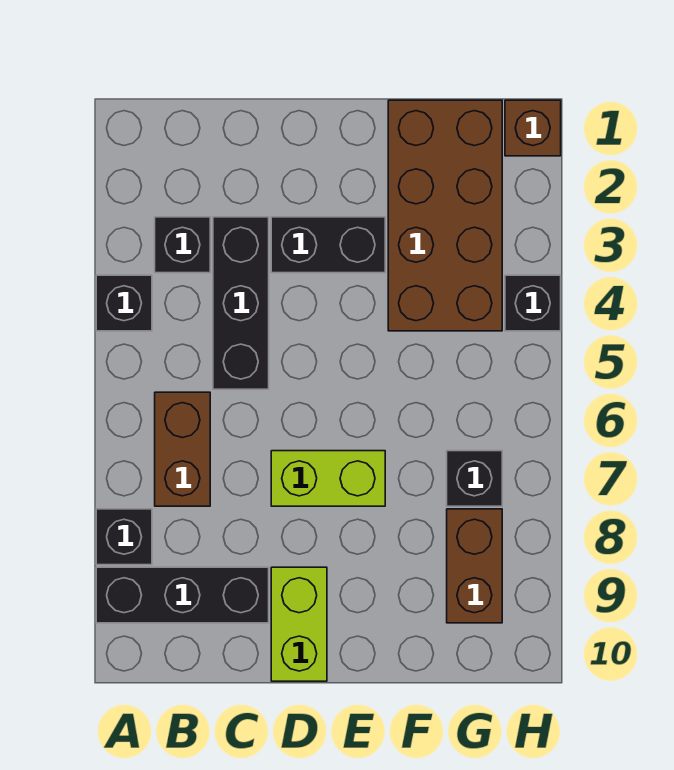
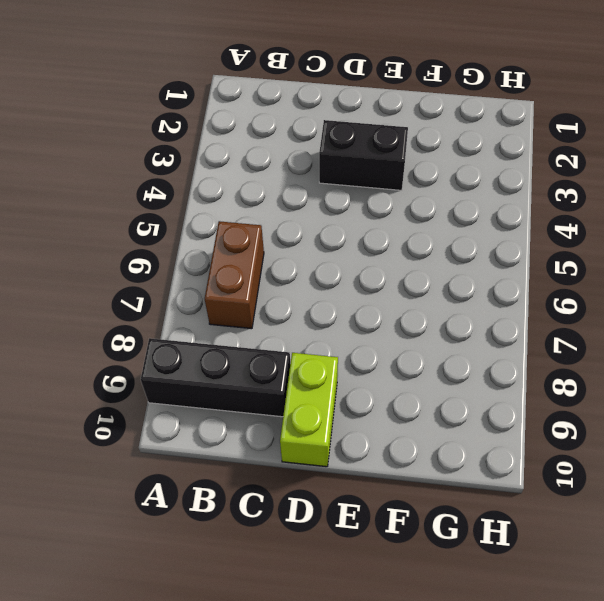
none -> black 1x1 brick [96,275,152,331]
none -> black 1x1 brick [96,509,152,565]
none -> black 1x1 brick [155,217,210,273]

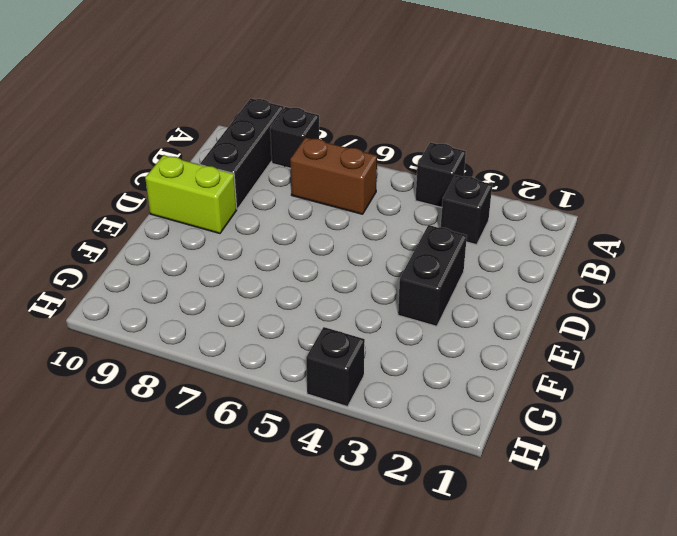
none -> black 1x3 brick [213,217,269,389]
none -> lime 1x2 brick [271,451,385,506]
none -> brown 2x4 brick [388,100,502,331]

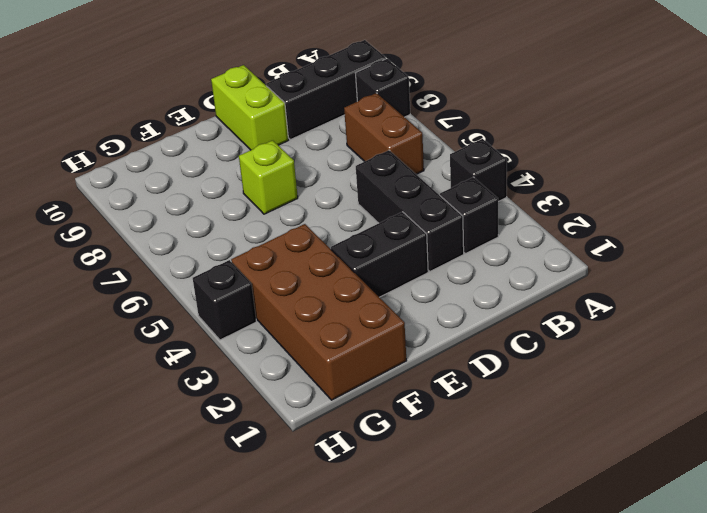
lime 1x1 brick [239,140,298,214] -> lime 1x2 brick [271,451,385,506]
none -> black 1x1 brick [447,451,502,506]
none -> brown 1x2 brick [447,509,502,623]
none -> brown 1x1 brick [505,100,561,156]

